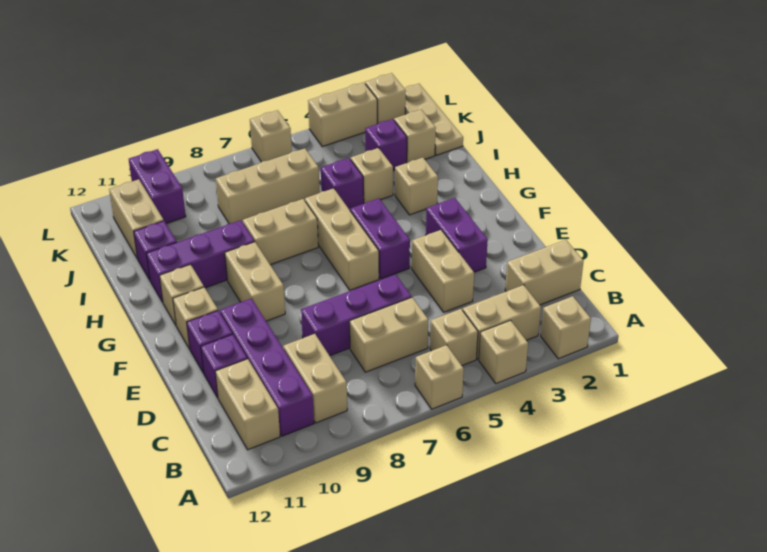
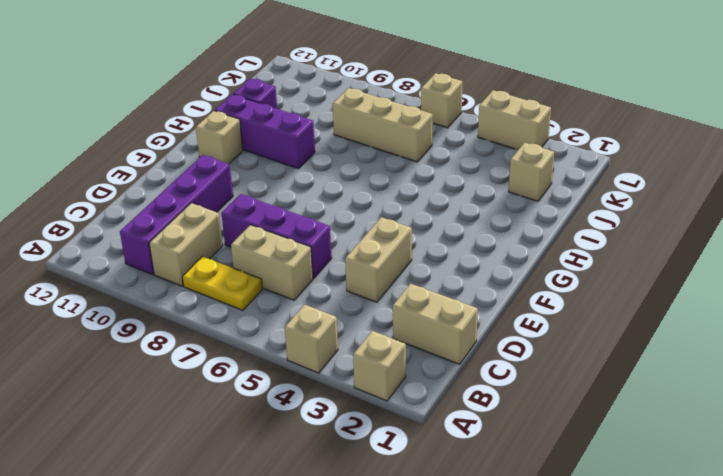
yellow 1x2 plate [182,256,262,310] -> none
none -> tan 1x1 brick [415,345,464,409]
none -> tan 1x2 brick [463,285,541,359]
none -> tan 1x1 brick [430,309,478,366]
none -> tan 1x2 brick [215,359,280,450]

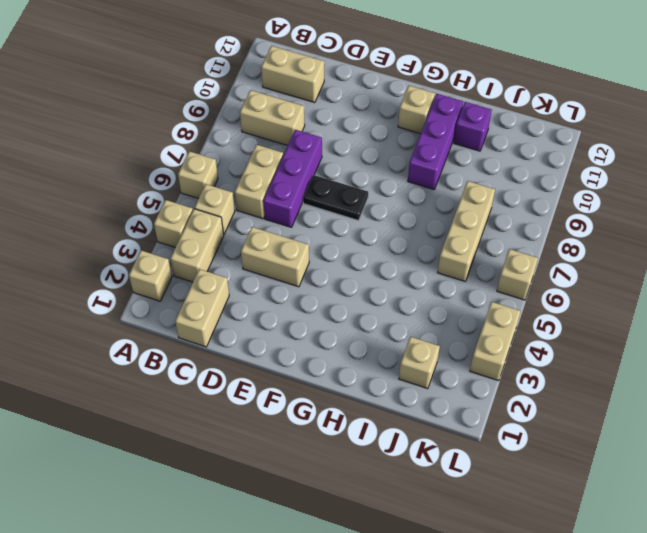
black 1x2 plate [303,175,368,221] -> none
none -> purple 1x4 brick [220,298,314,436]
none -> purple 1x1 brick [201,334,247,398]
none -> purple 1x2 brick [426,198,488,272]
none -> purple 1x1 brick [187,310,232,373]

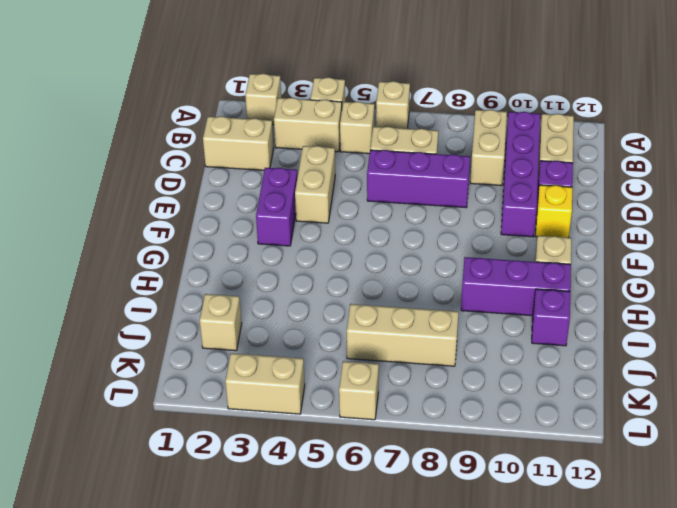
yellow 1x1 brick [536,185,572,238] -> purple 1x1 brick [187,310,232,373]
none -> purple 1x2 brick [350,198,410,279]
none -> tan 1x3 brick [305,188,379,290]
none -> tan 1x2 brick [225,242,285,321]
none -> tan 1x1 brick [173,287,218,349]

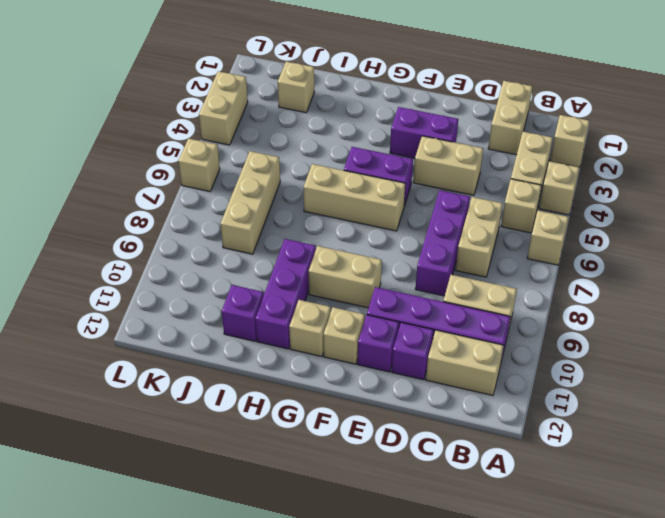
none -> tan 1x1 brick [395,158,438,215]
none -> tan 1x2 brick [243,199,318,265]
none -> tan 1x1 brick [351,148,393,203]
none -> purple 1x1 brick [321,158,364,210]

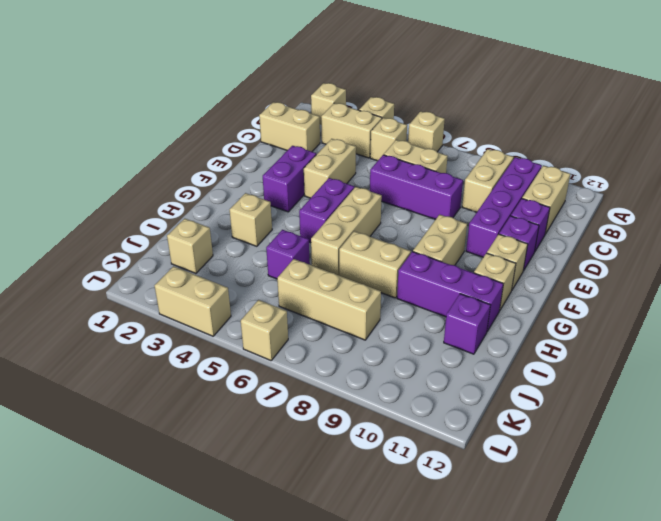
none -> tan 1x1 brick [351,148,393,203]
none -> tan 1x3 plate [404,84,463,155]
none -> purple 1x1 brick [365,119,407,170]
none -> tan 1x2 brick [109,179,164,259]

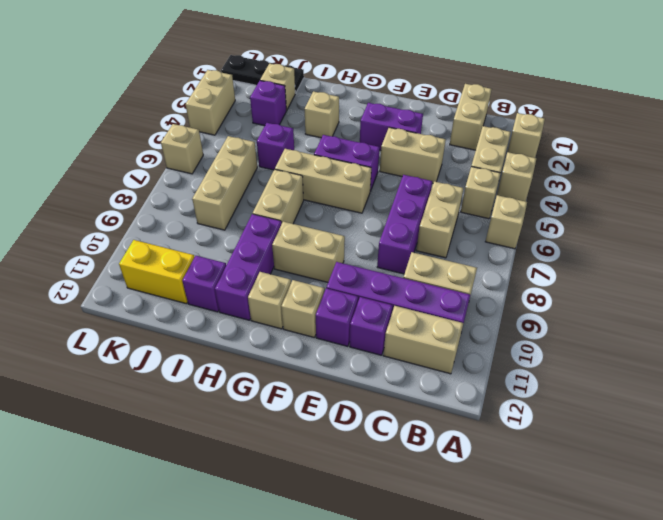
black 1x3 plate [221,55,304,93] -> tan 1x3 plate [404,84,463,155]
yellow 1x2 brick [119,240,194,304] -> tan 1x2 brick [109,179,164,259]
none -> tan 1x1 brick [351,148,393,203]
none -> purple 1x2 brick [129,149,186,224]
none -> tan 1x1 brick [365,73,406,124]

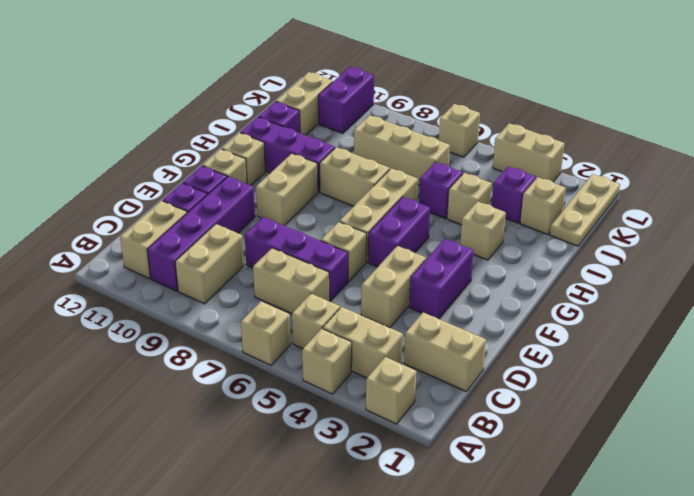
tan 1x1 brick [321,222,366,282] -> tan 1x1 brick moved to [365,73,406,124]

